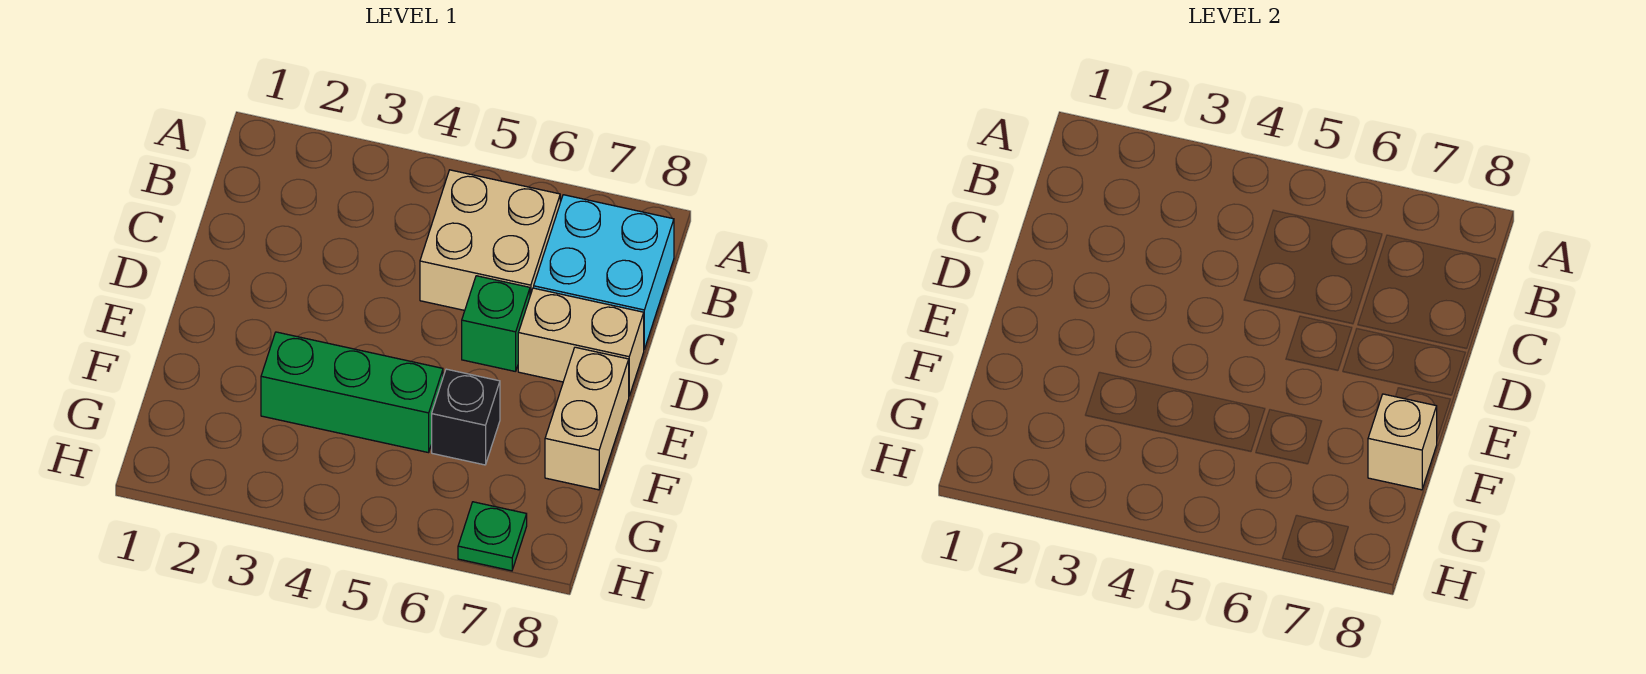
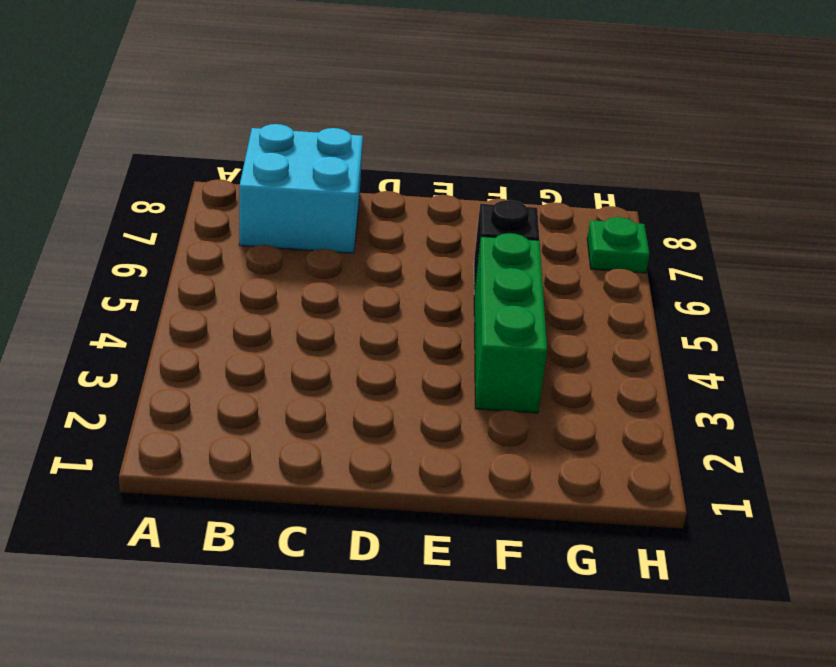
none -> tan 2x2 brick [420,170,560,310]
none -> green 1x1 brick [462,276,530,372]

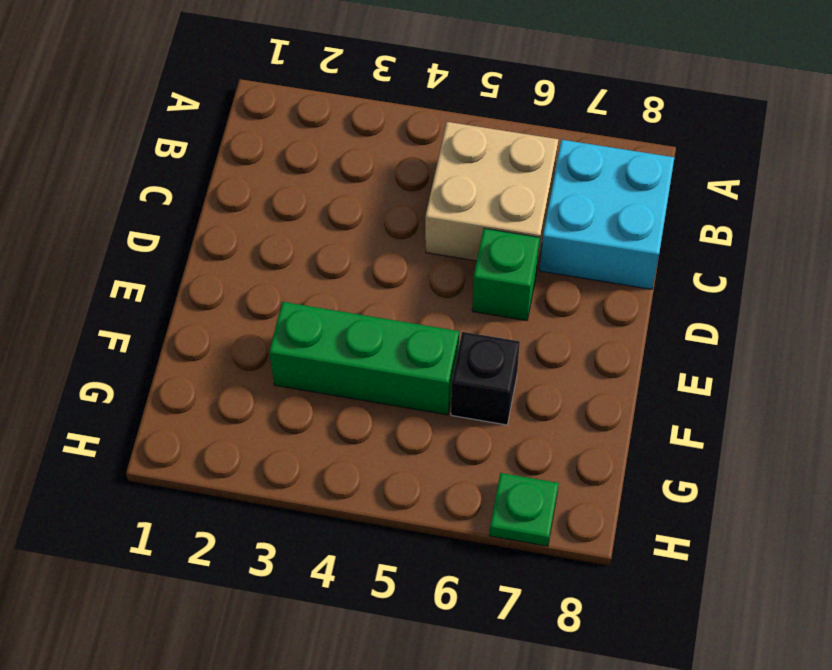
none -> tan 1x2 brick [518,288,644,396]
none -> tan 1x2 brick [545,347,629,490]

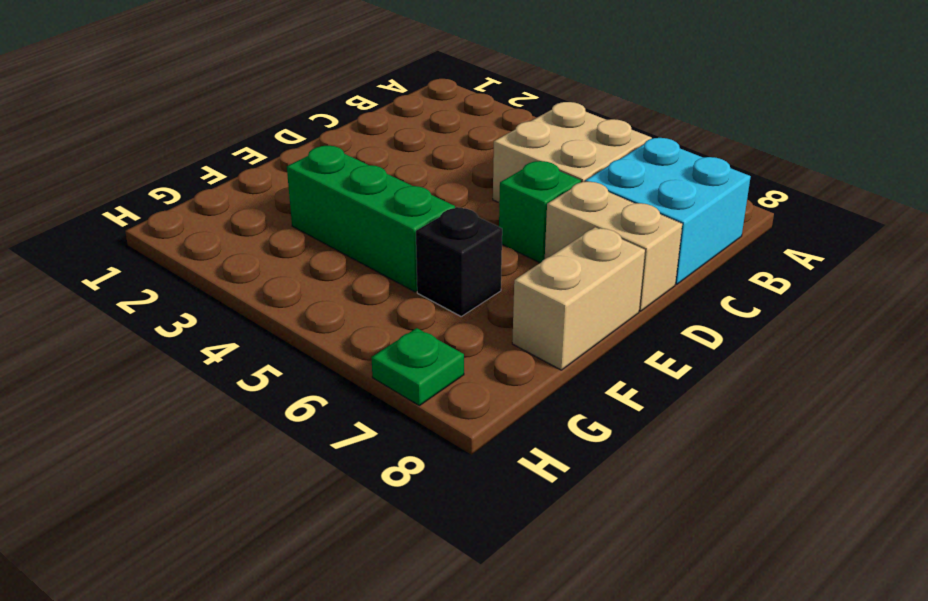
none -> tan 1x1 brick [1368,394,1437,490]

